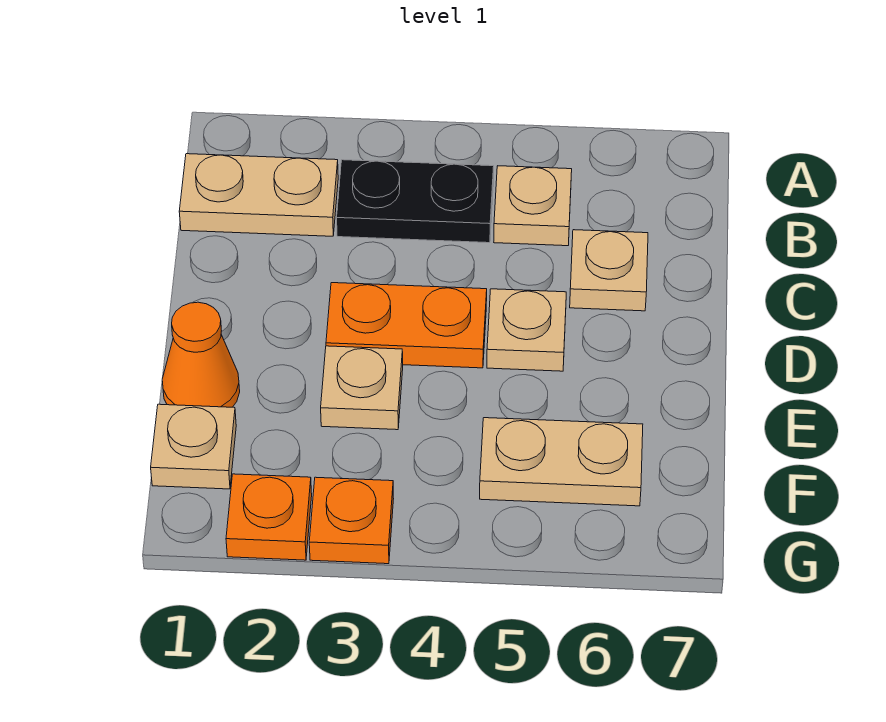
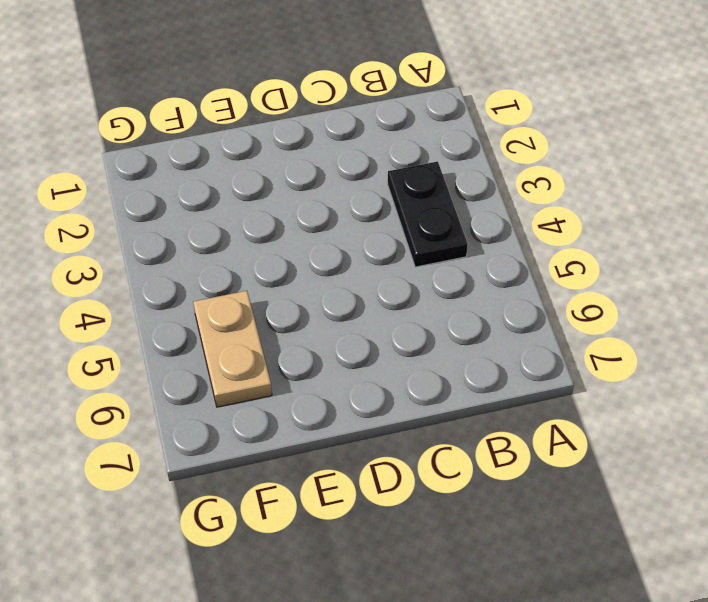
none -> tan 1x2 plate [179,154,338,236]
none -> tan 1x1 plate [494,166,572,246]
none -> tan 1x1 plate [570,230,648,311]

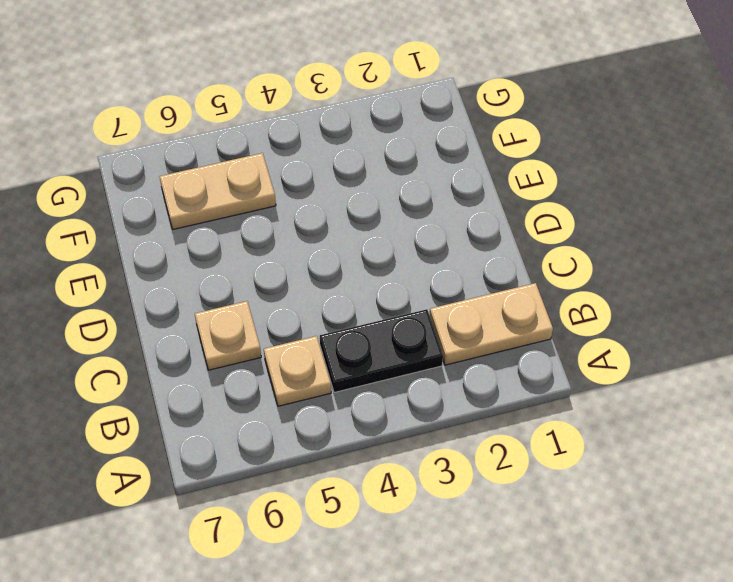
none -> orange 1x2 plate [326,283,487,368]
none -> tan 1x1 plate [487,289,566,371]
none -> orange 1x1 cone [162,302,240,407]

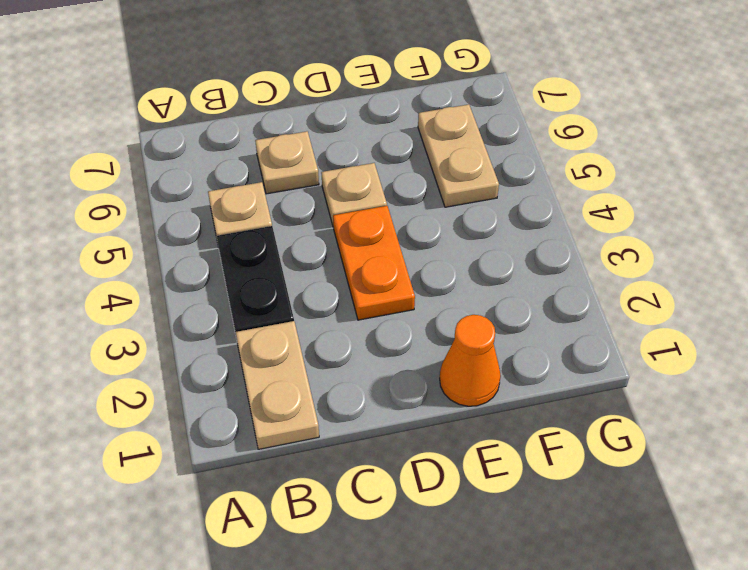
none -> tan 1x1 plate [321,346,403,430]
none -> tan 1x1 plate [151,404,236,489]
none -> orange 1x1 plate [226,474,312,560]

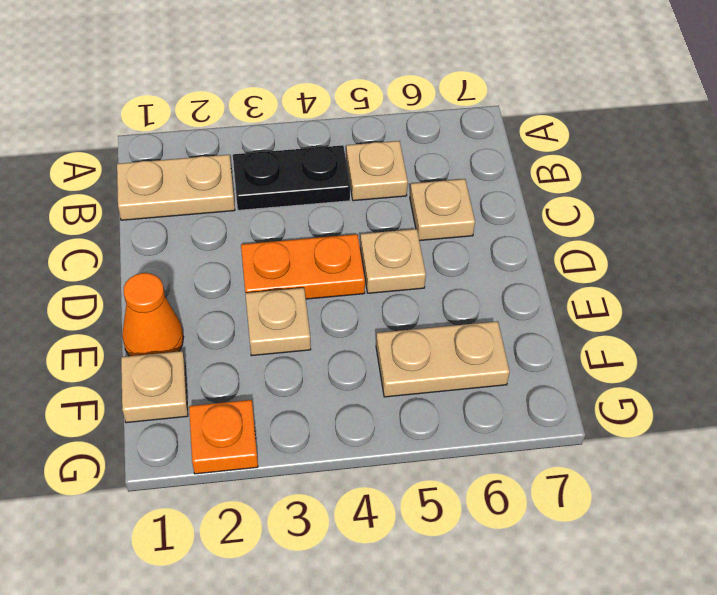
none -> orange 1x1 plate [309,477,394,564]

